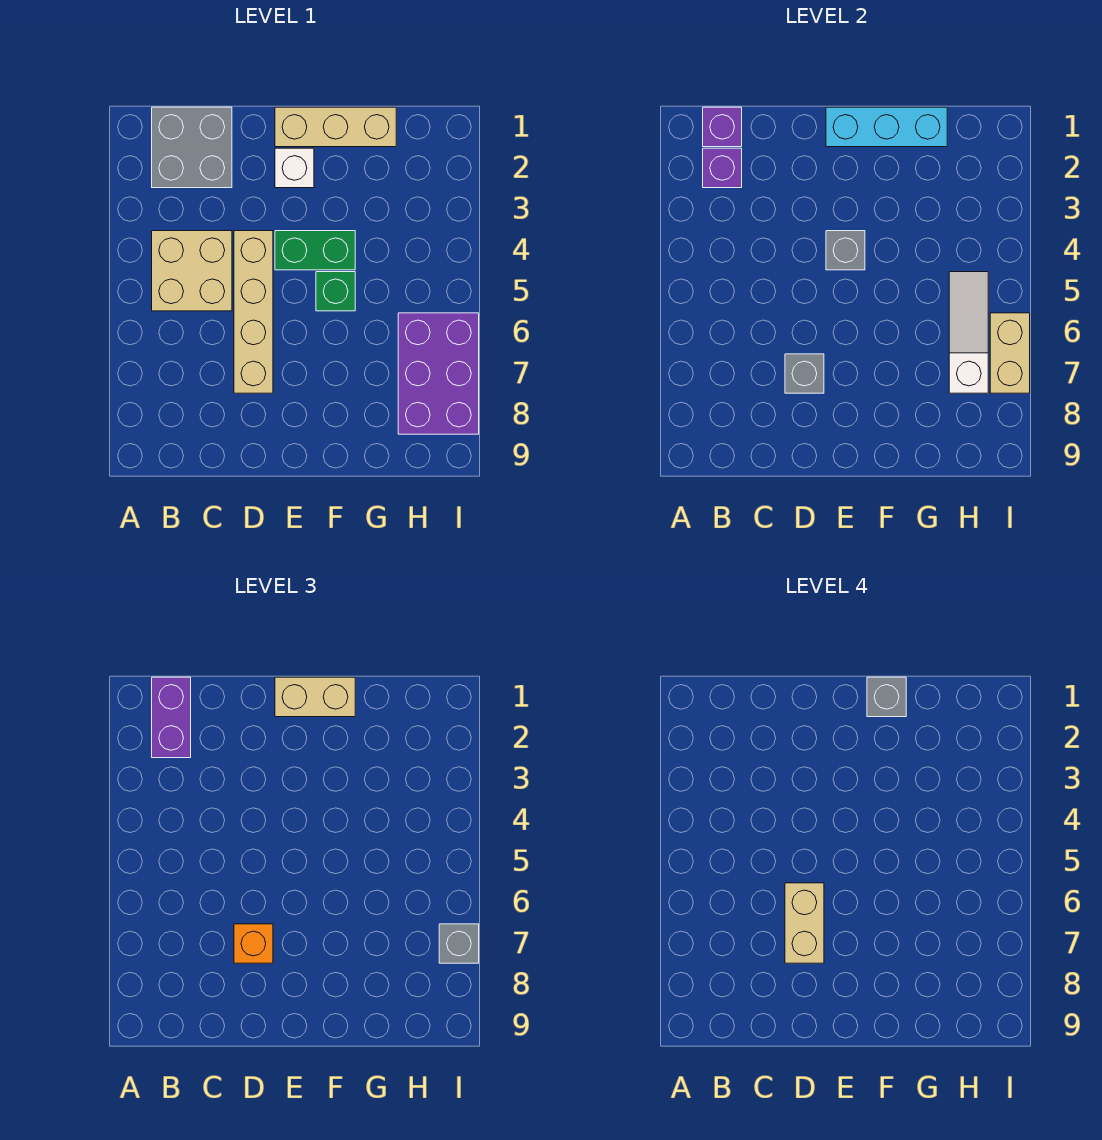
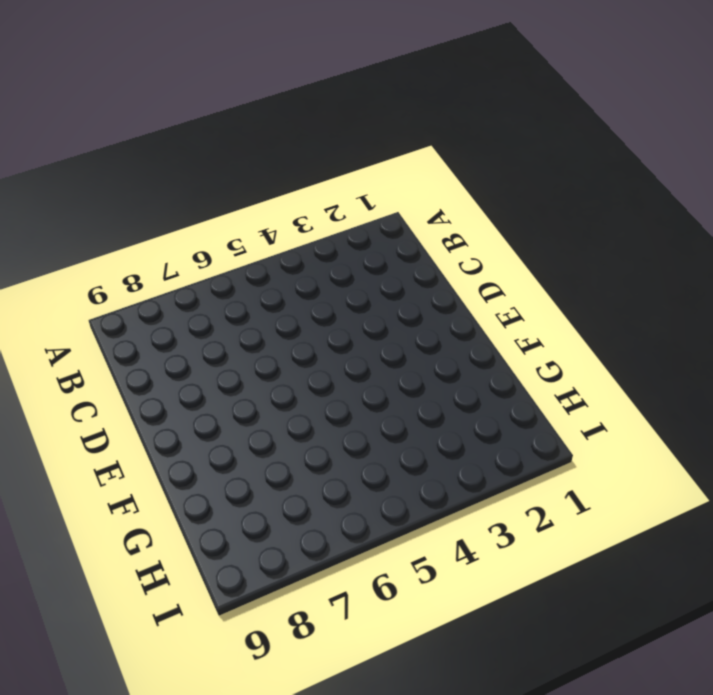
none -> grey 2x2 brick [152,107,232,188]
none -> tan 2x2 brick [152,231,232,311]
none -> tan 1x4 brick [234,231,273,393]

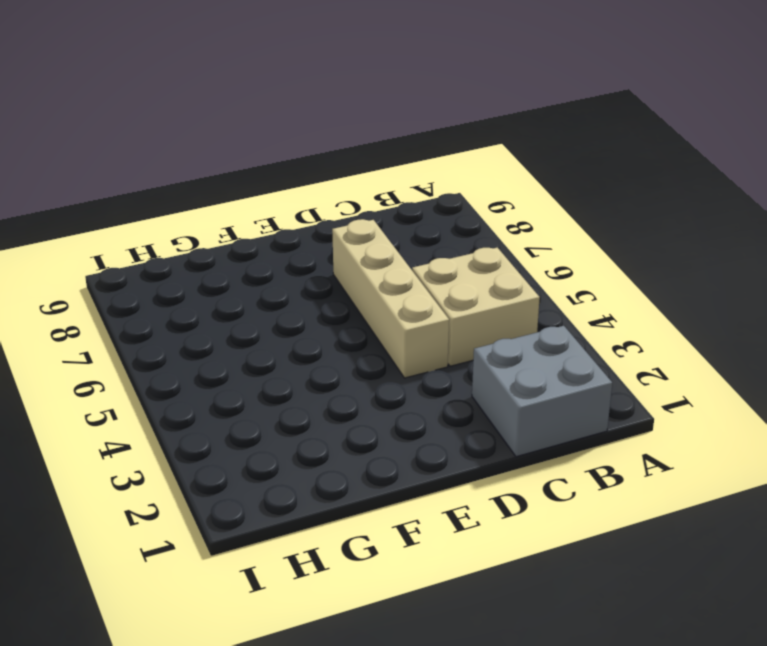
none -> tan 1x3 brick [275,107,396,147]
none -> white 1x1 brick [275,148,314,188]
none -> green 1x2 brick [275,231,355,270]

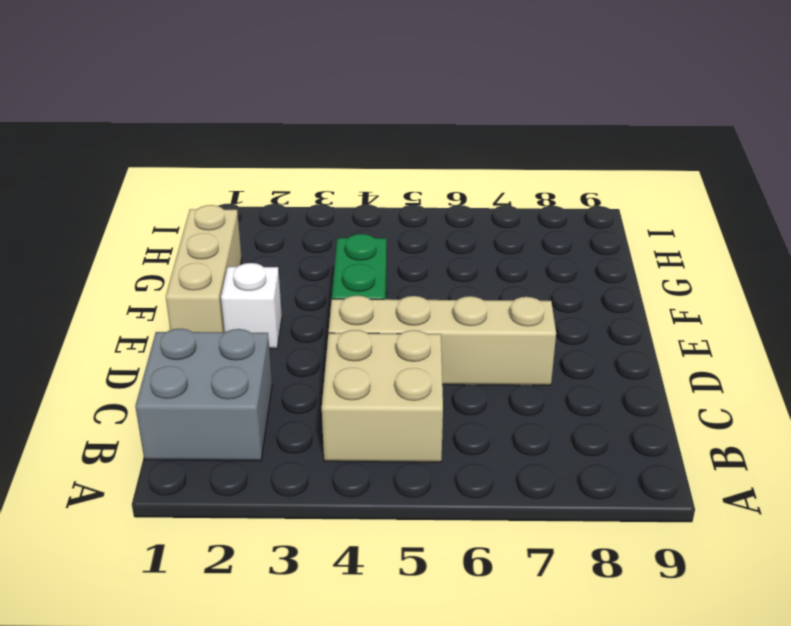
none -> green 1x1 brick [316,272,355,311]
none -> purple 2x3 brick [398,313,479,434]
none -> purple 1x1 brick [703,107,742,147]

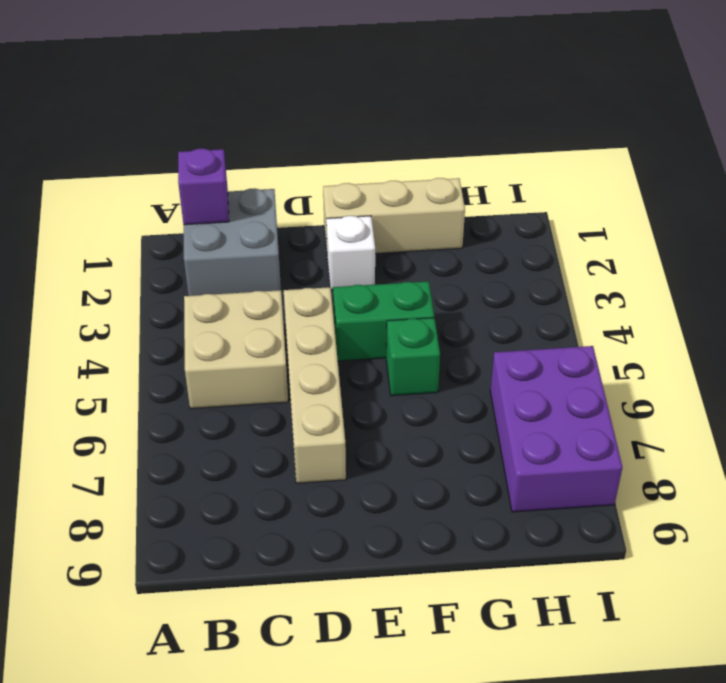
none -> purple 1x1 brick [703,148,742,188]
none -> grey 1x1 brick [785,354,824,393]
none -> cyan 1x3 brick [826,107,947,147]

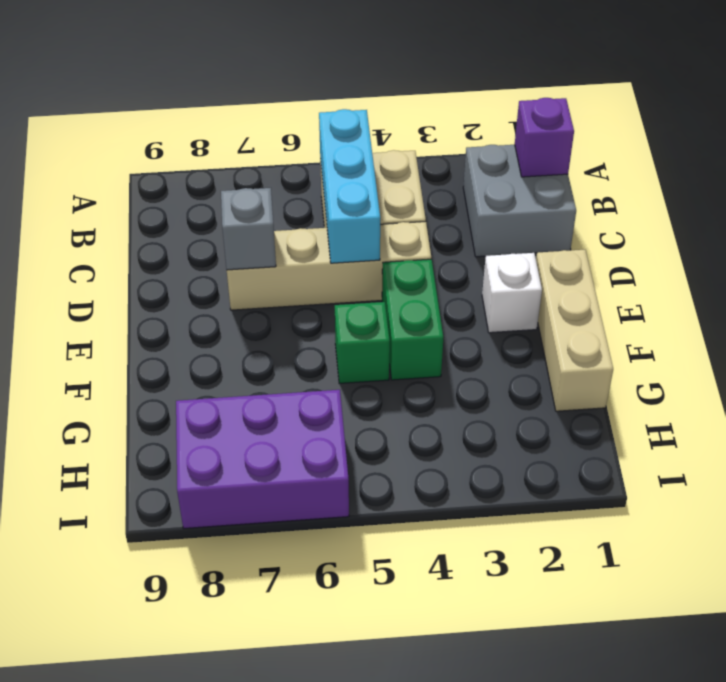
cyan 1x3 brick [319,109,380,263] -> cyan 1x3 brick moved to [826,107,947,147]
none -> purple 1x1 brick [703,148,742,188]
none -> grey 1x1 brick [826,231,865,270]
none -> white 1x3 slope [949,272,988,393]

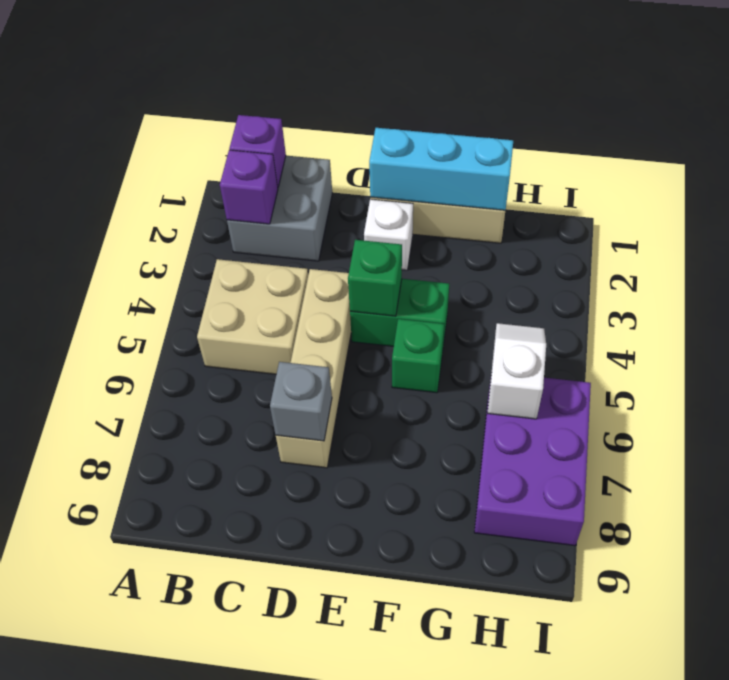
green 1x1 brick [348,240,402,316] -> grey 1x1 brick [826,231,865,270]
white 1x2 slope [487,323,546,419] -> white 1x3 slope [949,272,988,393]
none -> tan 1x2 brick [990,313,1030,393]
none -> purple 1x2 brick [152,677,191,758]
none -> orange 1x1 brick [234,924,273,963]

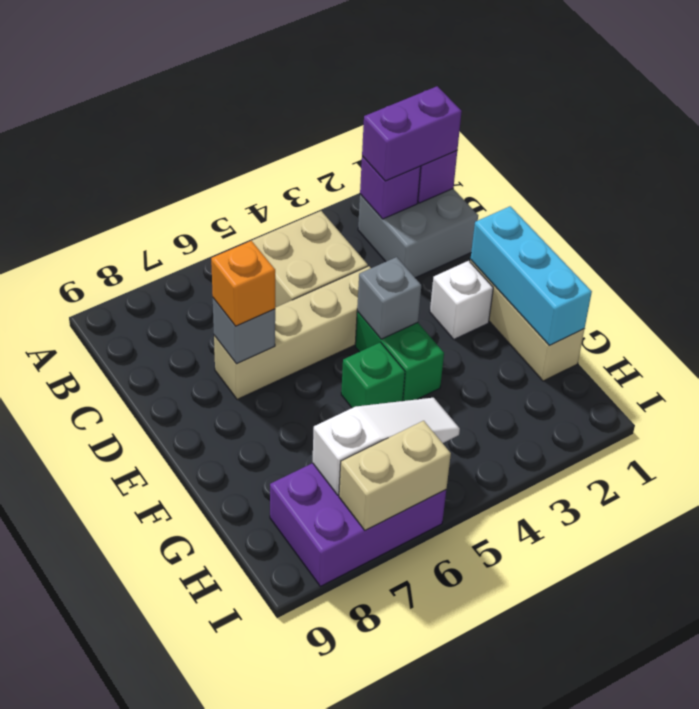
none -> tan 1x2 brick [275,677,355,717]
none -> grey 1x1 brick [439,924,479,963]
none -> tan 1x2 brick [785,883,824,963]

